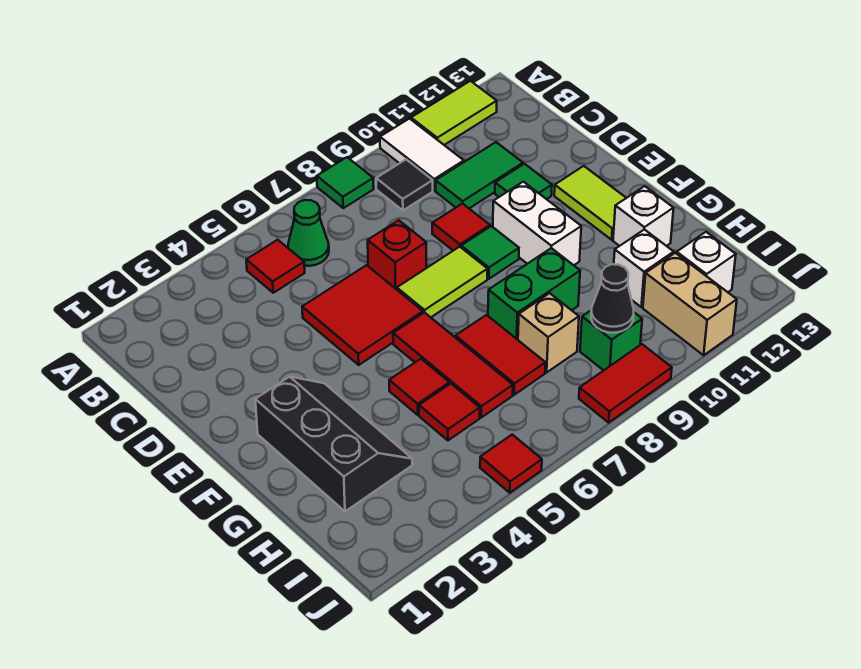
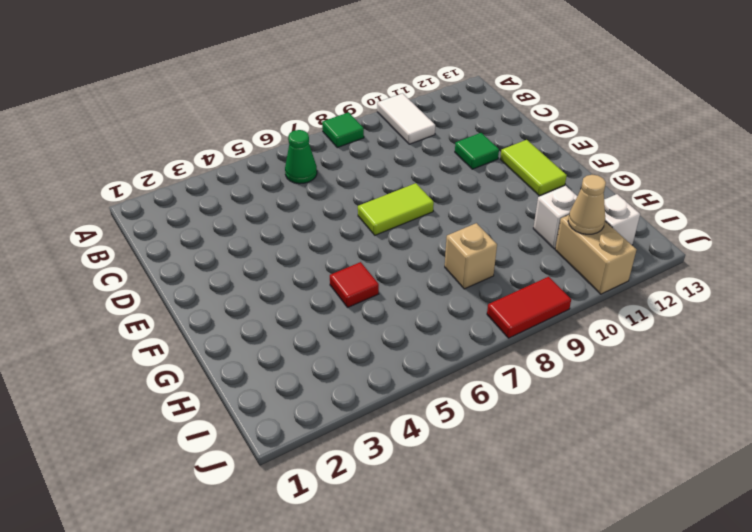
tan 1x1 cone [568,175,606,234] -> none
none -> lime 1x2 tile [411,81,497,145]
none -> red 1x1 tile [246,240,305,293]
none -> black 1x1 tile [376,160,433,210]
none -> green 1x2 tile [436,142,523,208]

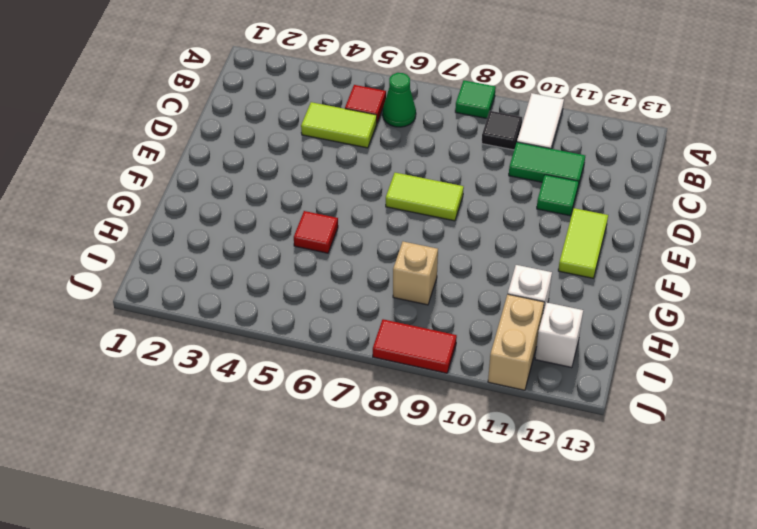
lime 1x2 tile [301,102,377,148] -> lime 1x2 tile moved to [411,81,497,145]
none -> red 2x2 tile [302,265,423,365]
none -> red 1x1 brick [368,220,426,289]
none -> red 1x1 tile [432,203,490,251]
none -> green 1x1 tile [461,226,519,279]

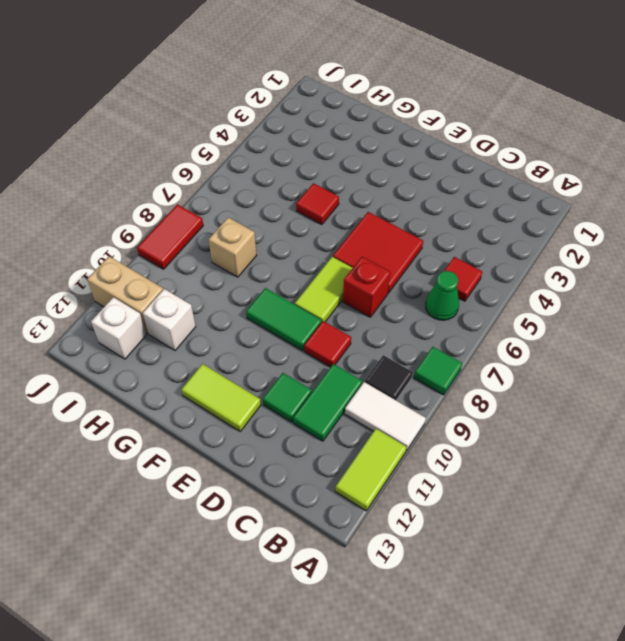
green 1x2 tile [246,288,322,351] -> green 1x1 tile [461,226,519,279]
none -> white 1x2 brick [493,182,581,265]
none -> black 2x3 slope [255,377,412,511]
none -> red 1x3 tile [393,312,513,417]
none -> red 1x2 tile [456,315,545,395]

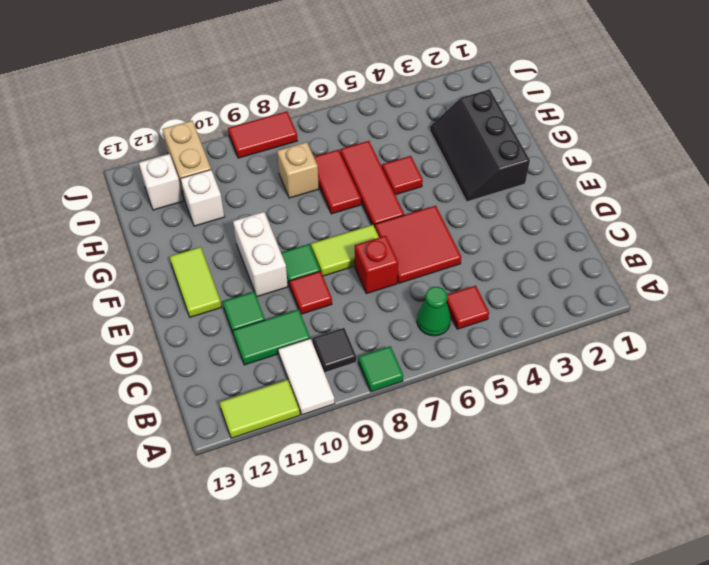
none -> green 1x2 brick [488,248,580,340]
none -> white 1x1 brick [613,186,674,246]
none -> red 1x1 tile [419,384,480,440]
none -> green 1x1 brick [580,311,642,371]

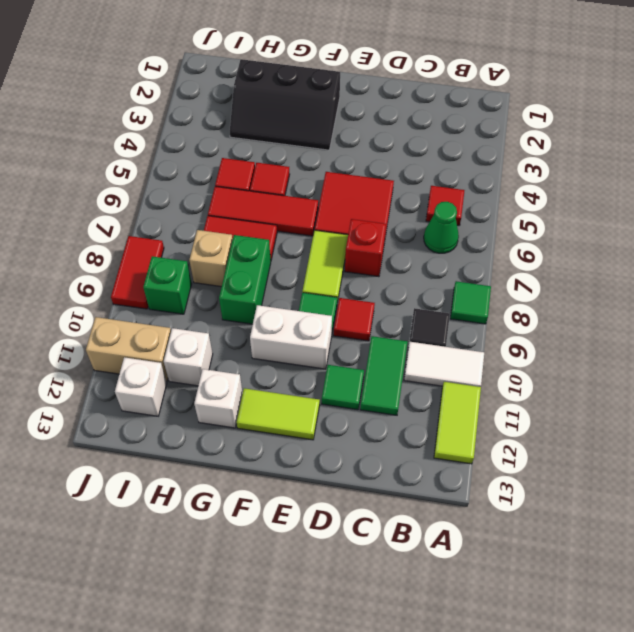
none -> red 1x1 tile [480,435,542,493]
none -> black 1x1 cone [591,264,634,333]

